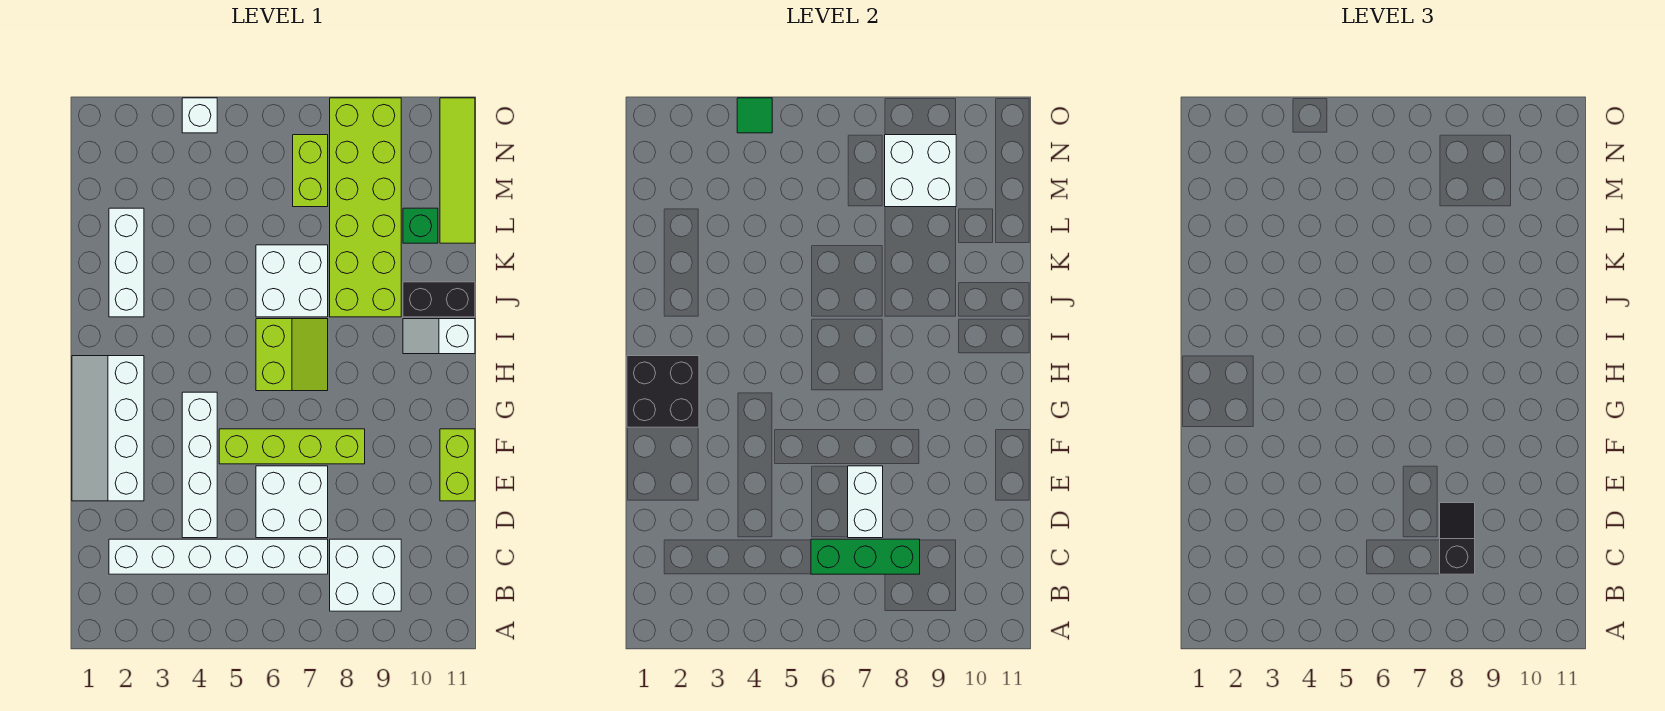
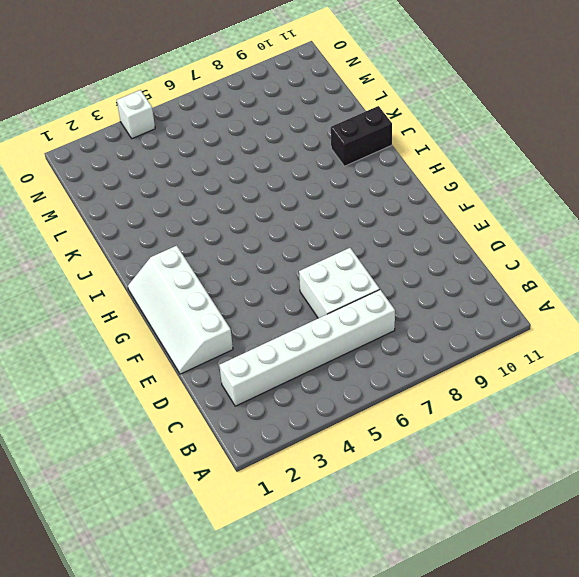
none -> white 2x2 brick [330,539,401,611]
none -> white 1x4 brick [182,392,217,538]
none -> lime 1x2 brick [440,429,475,501]

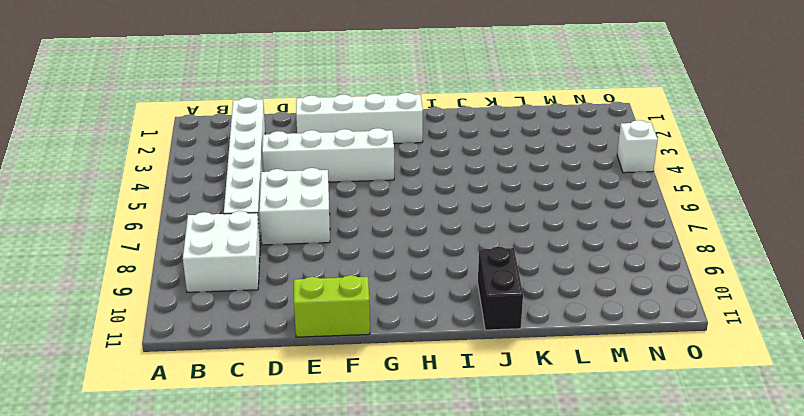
none -> lime 1x4 brick [219,429,365,464]
none -> lime 2x2 slope [256,319,328,391]
none -> white 1x2 slope [403,319,475,354]

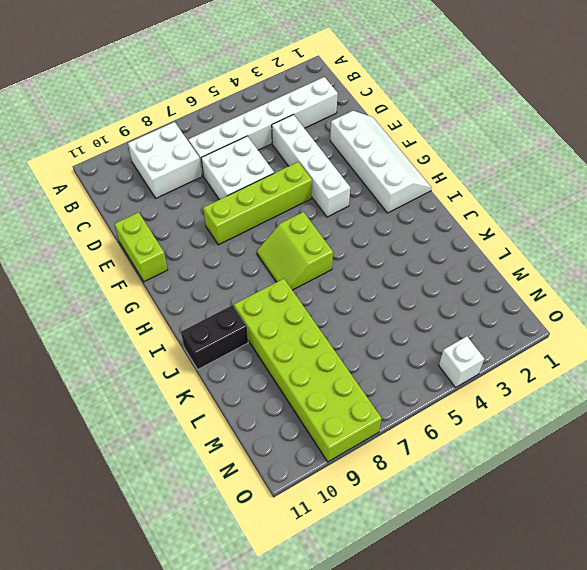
none -> white 1x2 slope [403,319,475,354]
none -> white 1x3 brick [109,208,144,317]
none -> white 2x2 brick [256,245,328,317]

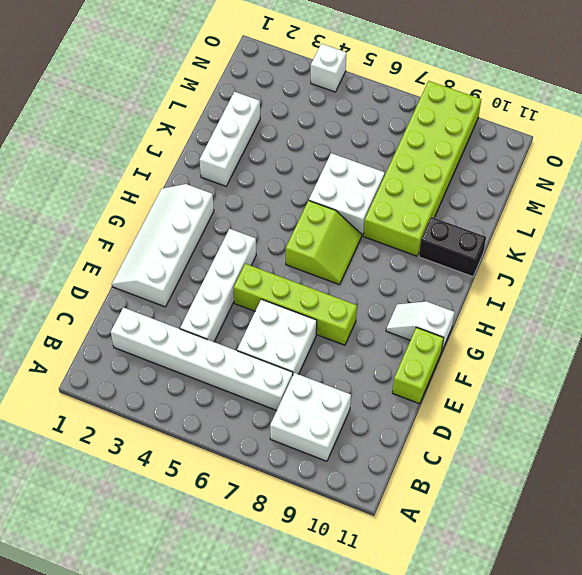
white 1x2 slope [386,302,455,352] -> white 1x2 slope moved to [403,319,475,354]
none -> green 1x1 brick [403,208,438,243]
none -> lime 1x4 tile [440,98,475,243]
none -> lime 1x2 brick [293,135,328,207]

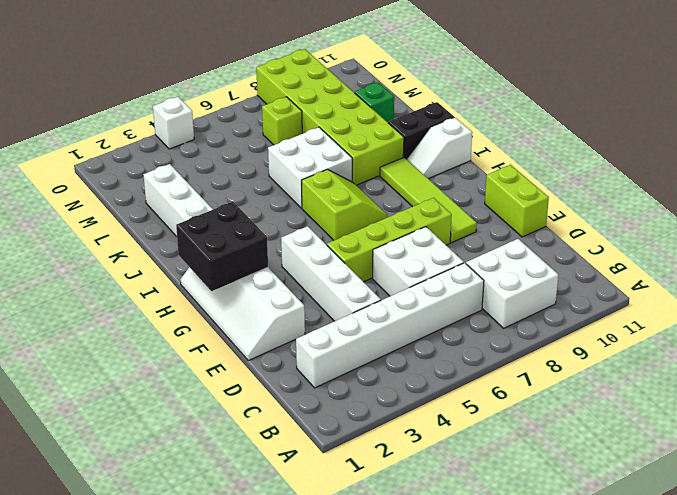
lime 1x4 tile [380,157,477,243] -> lime 1x4 tile moved to [440,98,475,243]
lime 1x1 brick [262,97,302,145] -> lime 1x2 brick [293,135,328,207]
none -> green 1x3 brick [811,539,920,574]
none -> white 1x2 brick [848,466,883,538]
none -> white 2x2 brick [885,135,956,207]

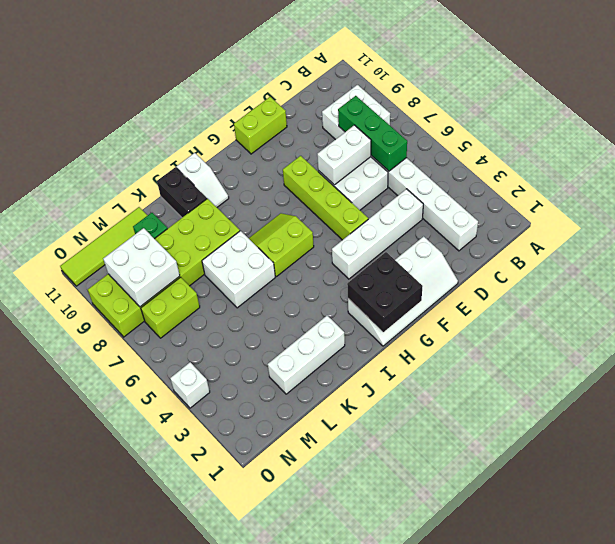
none -> green 1x1 tile [737,98,772,133]
none -> black 1x2 slope [1440,503,1475,574]

